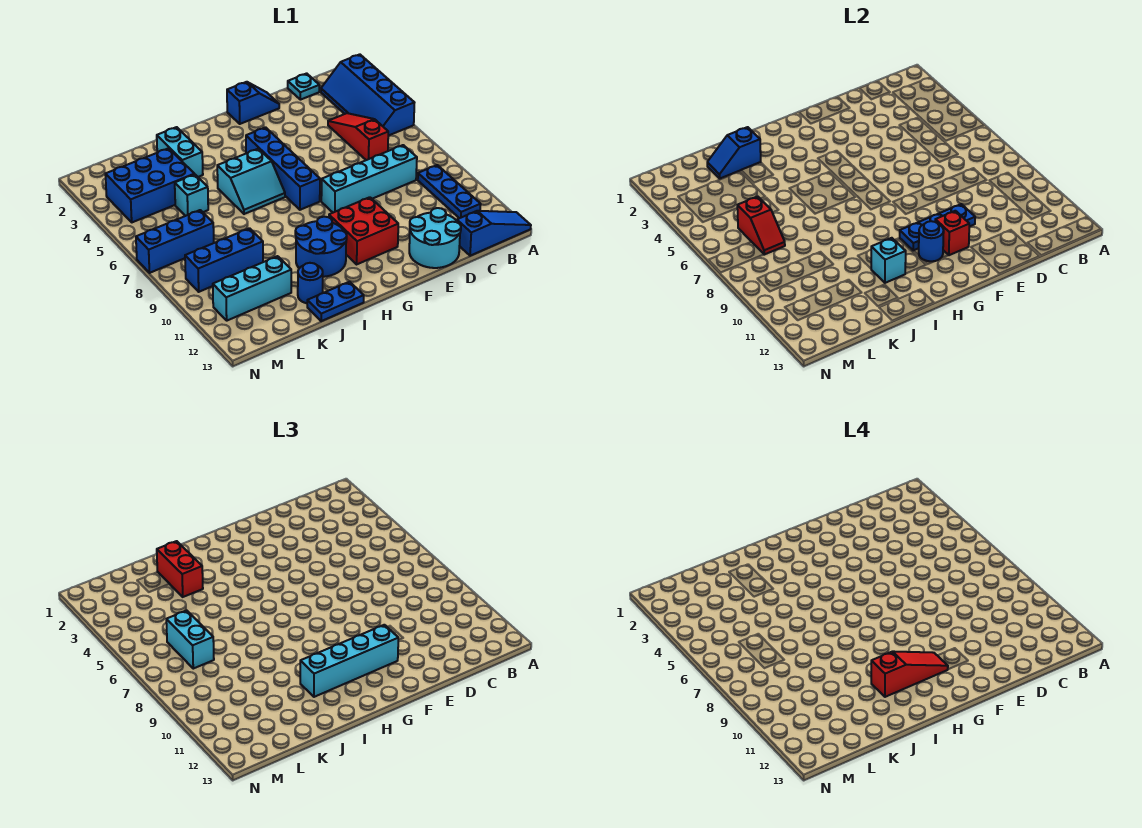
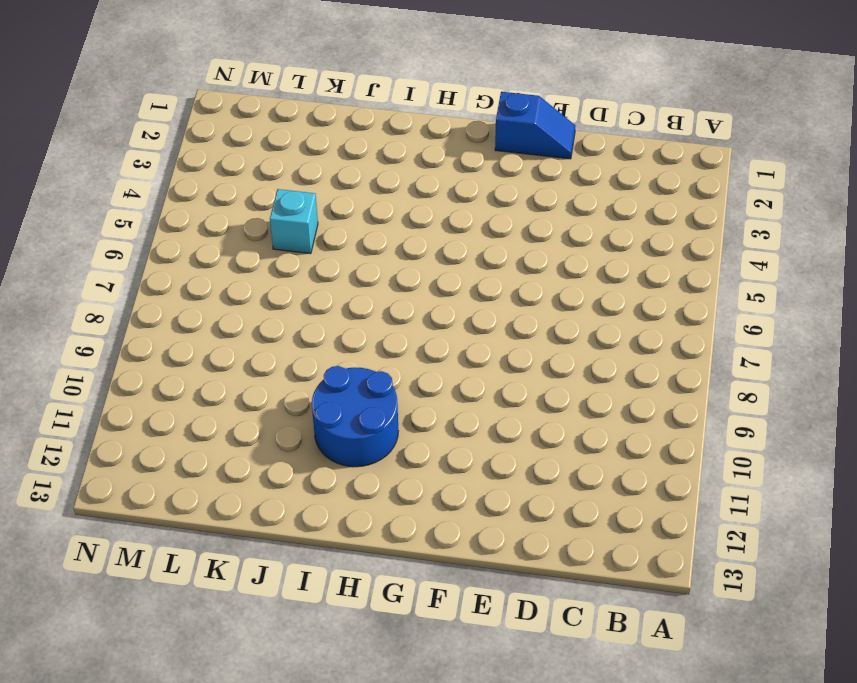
none -> blue 2x4 slope [321,54,414,136]
none -> blue 1x3 slope [457,211,531,256]
none -> blue 1x3 plate [418,165,481,218]
none -> cyan 1x1 plate [288,73,319,100]

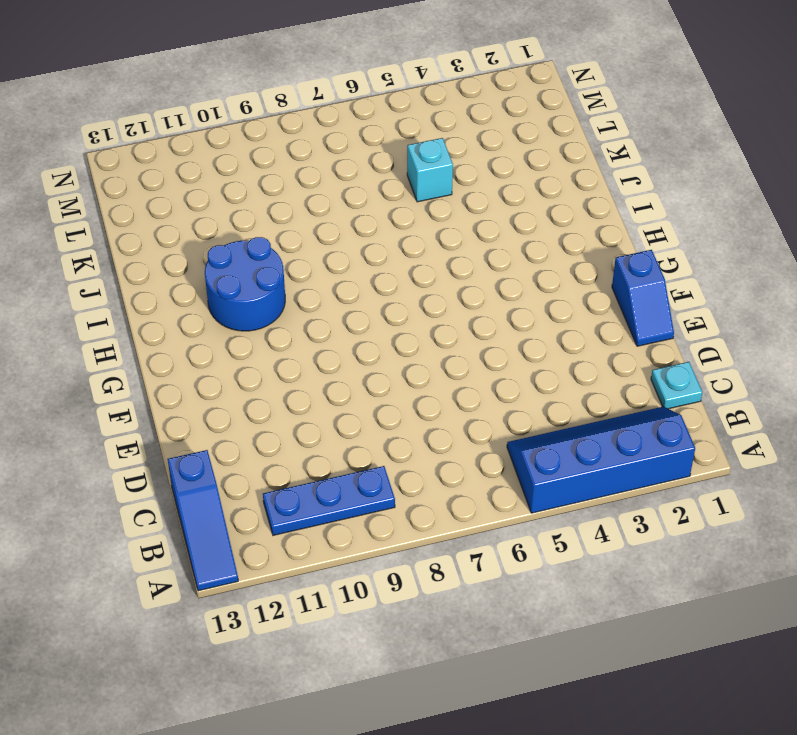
none -> red 1x3 slope [328,113,388,160]
none -> cyan 1x4 brick [321,145,417,213]
none -> cyan 2x2 round brick [409,208,461,268]
none -> red 2x2 brick [329,197,398,264]

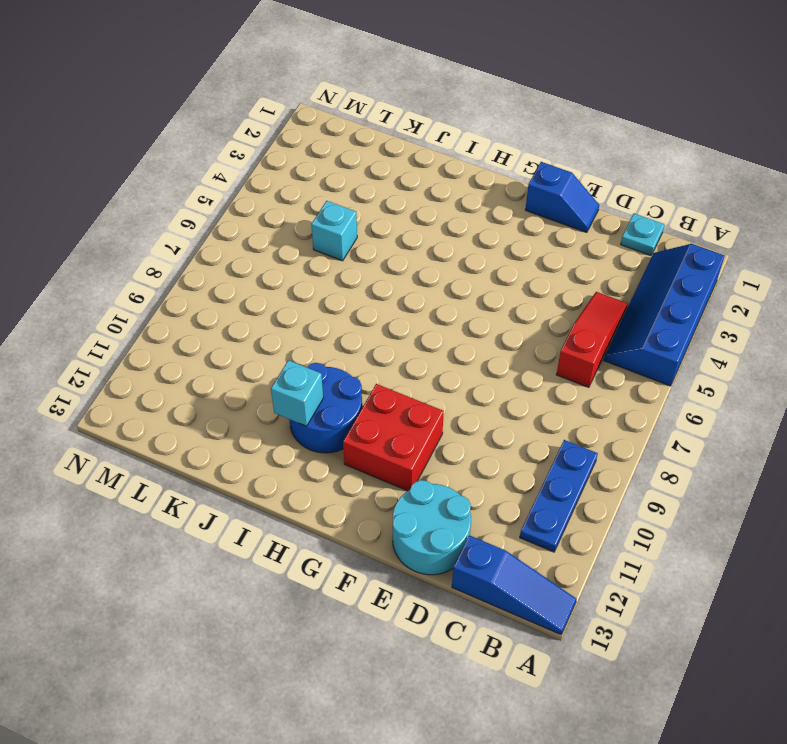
none -> cyan 1x4 brick [321,145,417,213]
none -> blue 1x4 brick [246,127,320,210]
none -> cyan 2x2 slope [217,149,285,214]
none -> blue 1x2 plate [307,282,364,321]

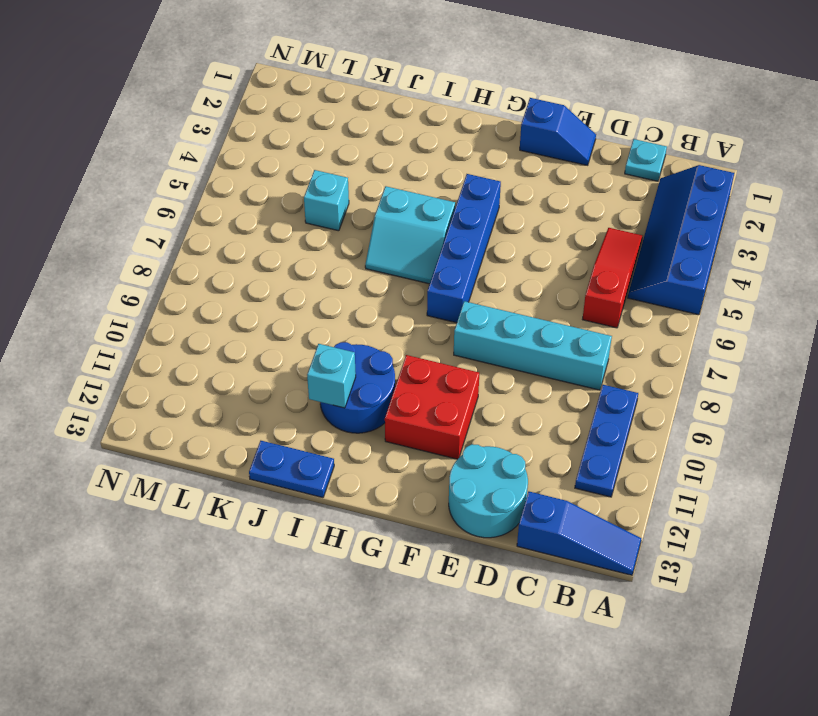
none -> cyan 1x2 brick [157,127,203,177]
none -> blue 1x1 round brick [298,263,323,303]
none -> blue 2x3 brick [105,148,194,222]
none -> blue 1x3 brick [185,228,263,292]

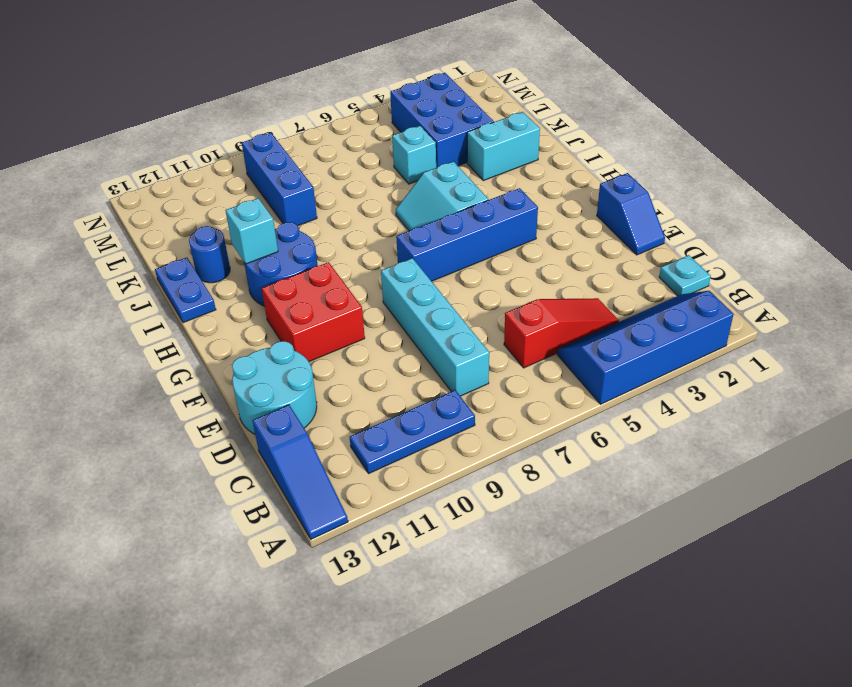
none -> cyan 1x3 brick [213,256,291,321]
none -> blue 1x3 brick [136,210,214,273]
none -> blue 1x3 plate [900,204,975,251]
none -> red 1x1 brick [935,211,969,255]

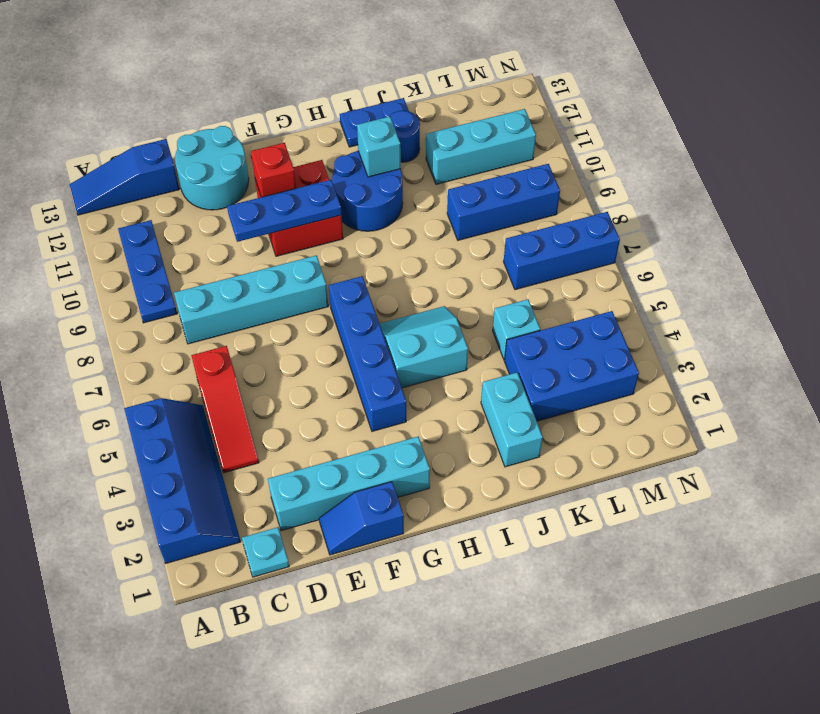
cyan 1x4 brick [268,437,430,531] -> cyan 1x4 brick moved to [300,625,398,697]
none -> blue 1x1 round brick [919,221,944,261]
none -> blue 1x2 slope [707,127,761,178]
none -> red 1x2 slope [737,197,785,255]
none -> red 1x2 brick [157,541,203,597]

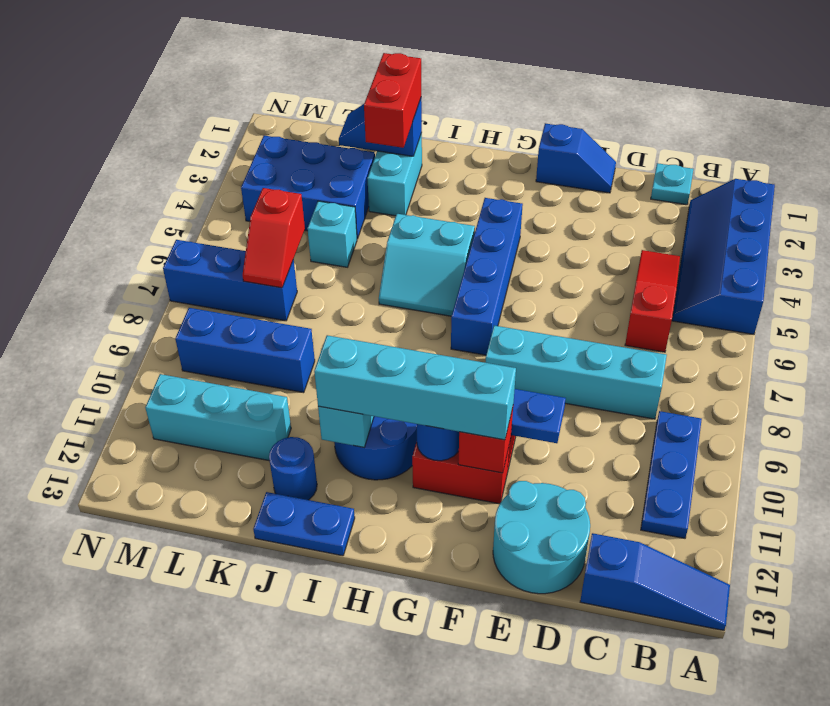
none -> cyan 1x2 brick [166,611,214,669]
none -> red 1x3 slope [871,651,948,697]

